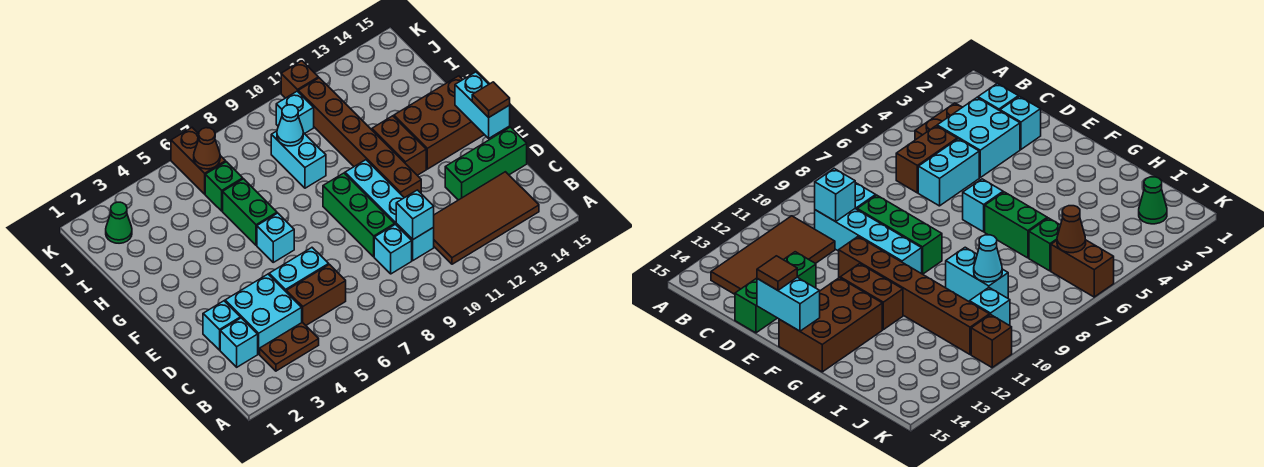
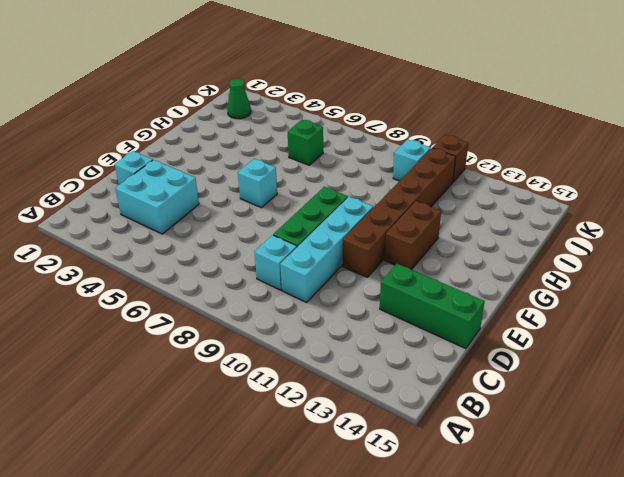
none -> brown 1x2 plate [260,322,319,371]
none -> brown 2x4 tile [434,172,539,264]
none -> cyan 1x1 brick [220,318,258,367]

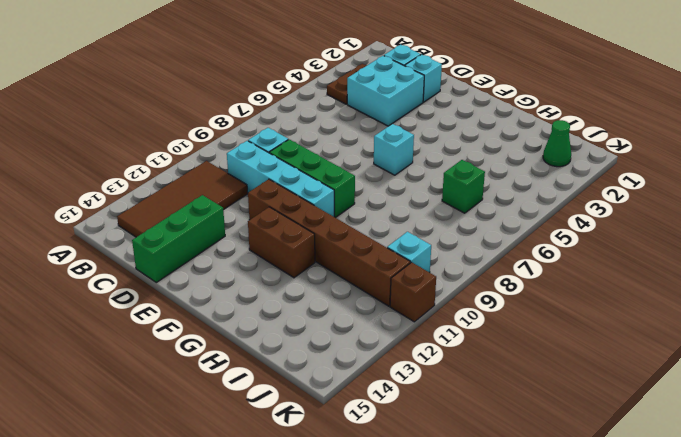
none -> brown 1x2 brick [286,264,346,325]
none -> cyan 1x2 brick [269,248,329,291]
none -> brown 2x3 brick [394,76,484,169]

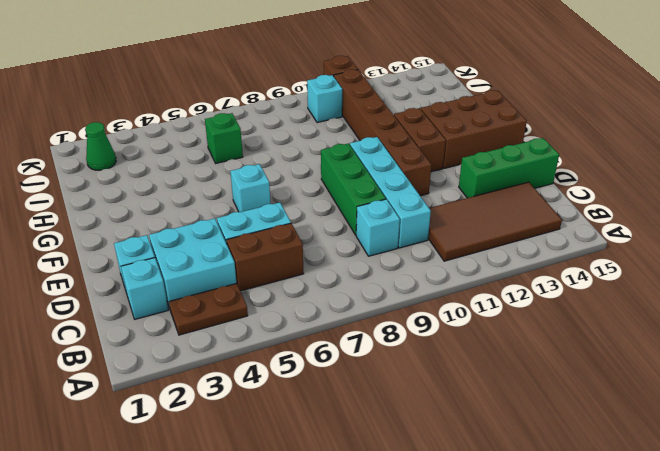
none -> green 1x2 brick [223,179,277,245]
none -> cyan 1x2 brick [271,131,326,188]
none -> brown 1x2 brick [171,128,226,194]

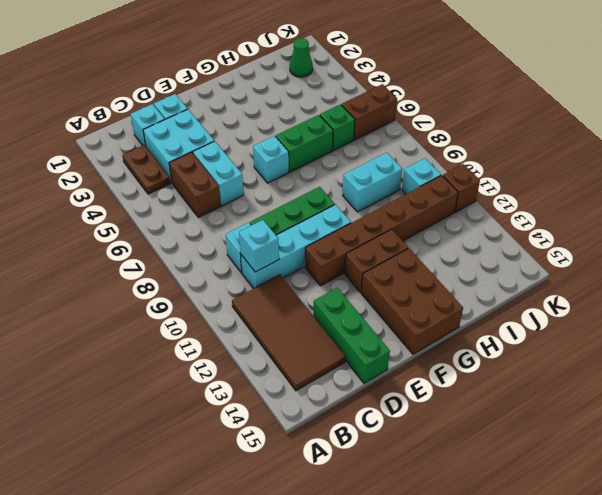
none -> cyan 1x2 brick [455,72,510,138]
none -> cyan 1x1 cone [277,105,303,146]
none -> brown 1x1 cone [194,128,220,169]

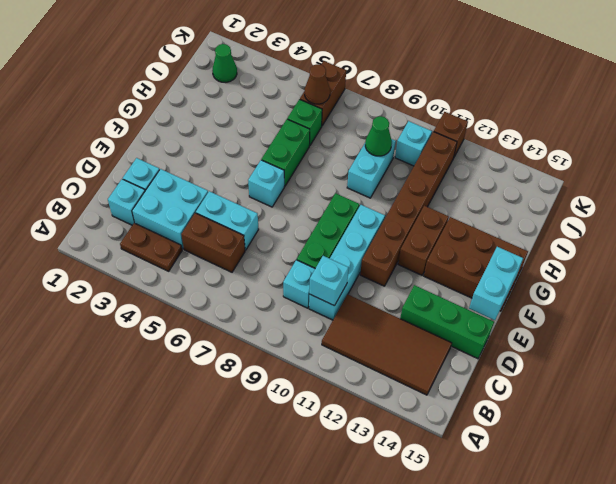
green 1x1 cone [365,116,392,156] -> cyan 1x1 cone [277,105,303,146]
none -> brown 1x1 tile [472,82,510,118]

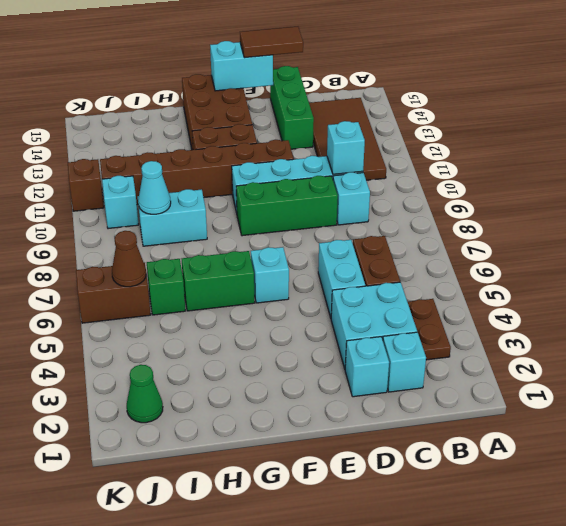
brown 1x2 tile [240,27,303,58] -> brown 1x1 tile [472,82,510,118]

